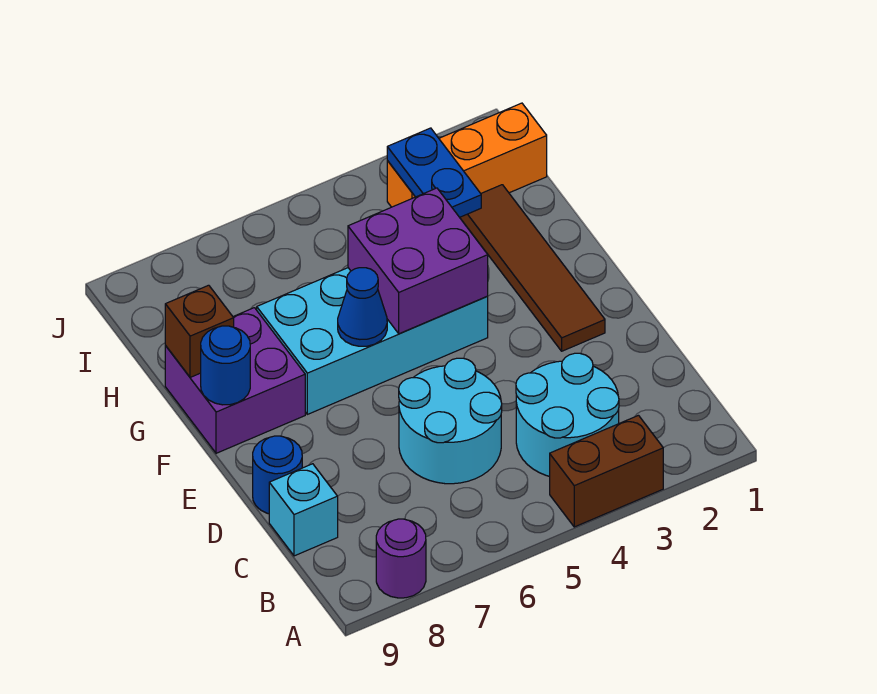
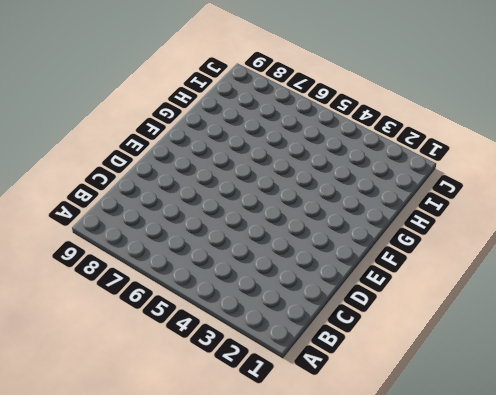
none -> brown 1x2 brick [550,415,663,527]
none -> purple 1x1 round brick [376,519,426,598]
none -> cyan 2x2 round brick [516,353,619,476]

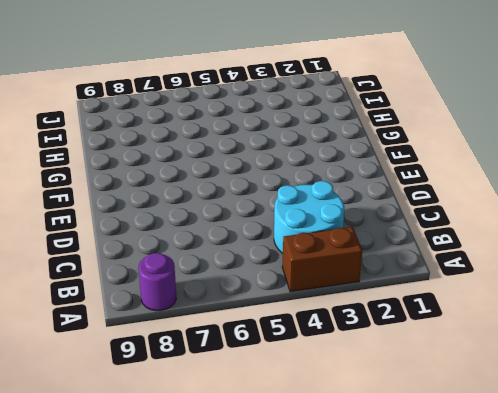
none -> cyan 2x2 round brick [399,358,502,484]
none -> cyan 1x1 brick [269,464,338,556]
none -> blue 1x1 round brick [253,436,302,514]

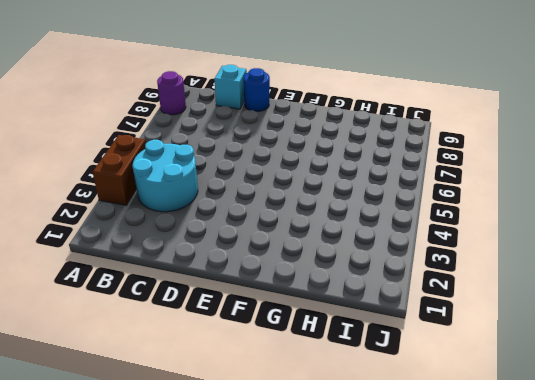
none -> cyan 2x2 round brick [399,358,502,484]
none -> brown 1x4 tile [460,185,605,351]
none -> cyan 2x4 brick [257,268,488,414]

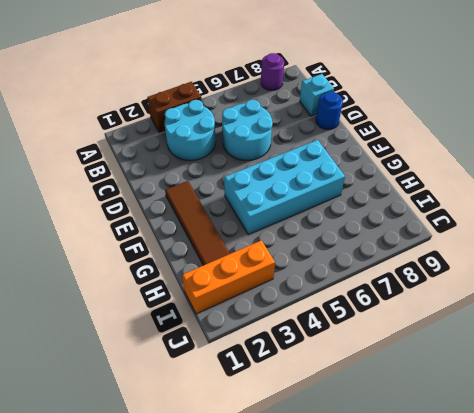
none -> purple 2x2 brick [165,308,305,453]
none -> purple 2x2 brick [348,188,488,334]
none -> blue 1x1 cone [338,268,387,346]

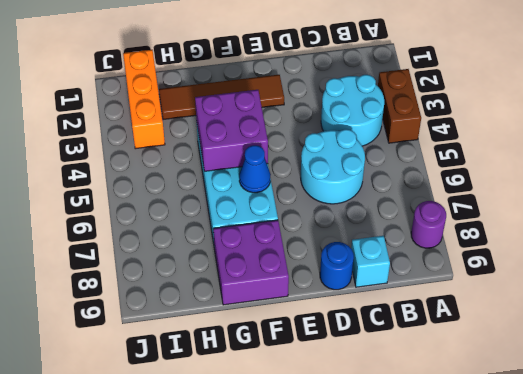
none -> blue 1x1 round brick [201,326,250,405]
none -> brown 1x1 brick [165,285,234,377]
none -> blue 1x2 plate [387,128,481,217]

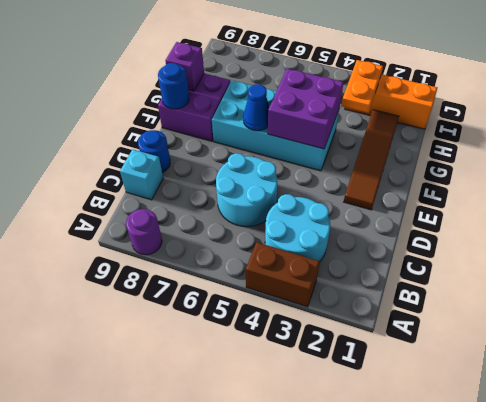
purple 1x1 brick [165,42,204,91] -> brown 1x1 brick [165,285,234,377]
orange 1x2 plate [342,60,383,113] -> blue 1x2 plate [387,128,481,217]

